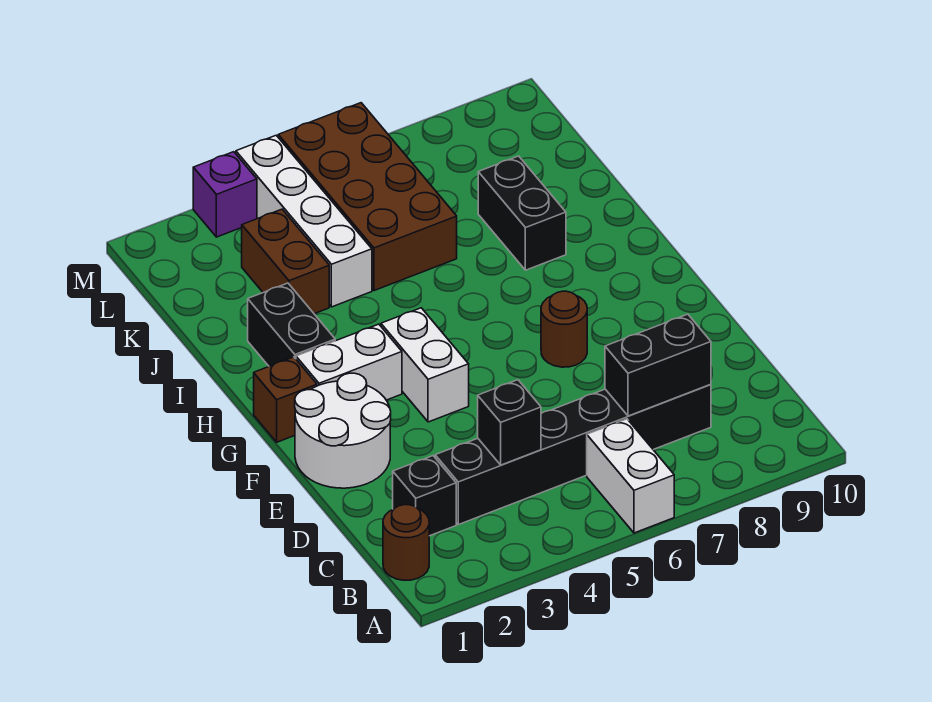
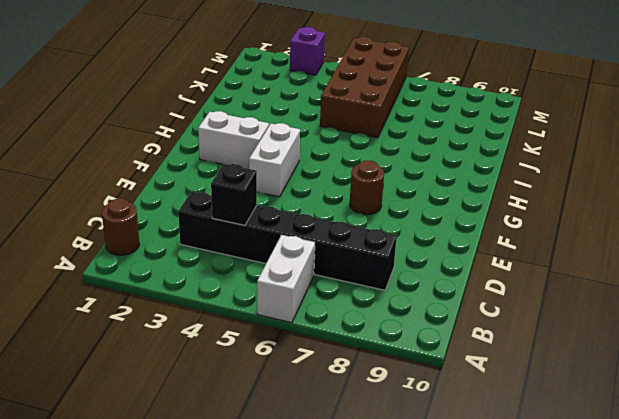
none -> black 1x1 brick [393,456,456,536]
none -> white 2x2 round brick [295,373,391,488]
none -> brown 1x1 brick [254,357,317,442]

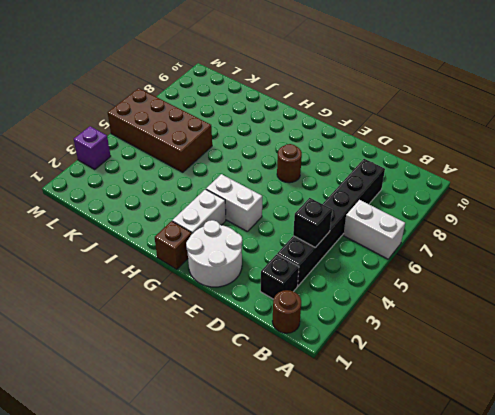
none -> black 1x2 brick [248,283,335,366]
none -> black 1x2 brick [478,156,566,270]
none -> brown 1x2 brick [242,209,329,314]

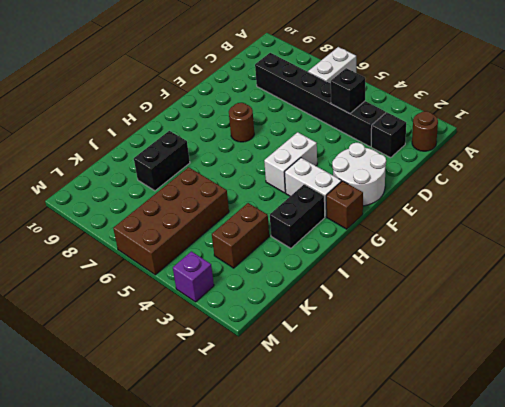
none -> white 1x4 brick [236,135,372,307]
none -> black 1x2 brick [605,314,711,416]

